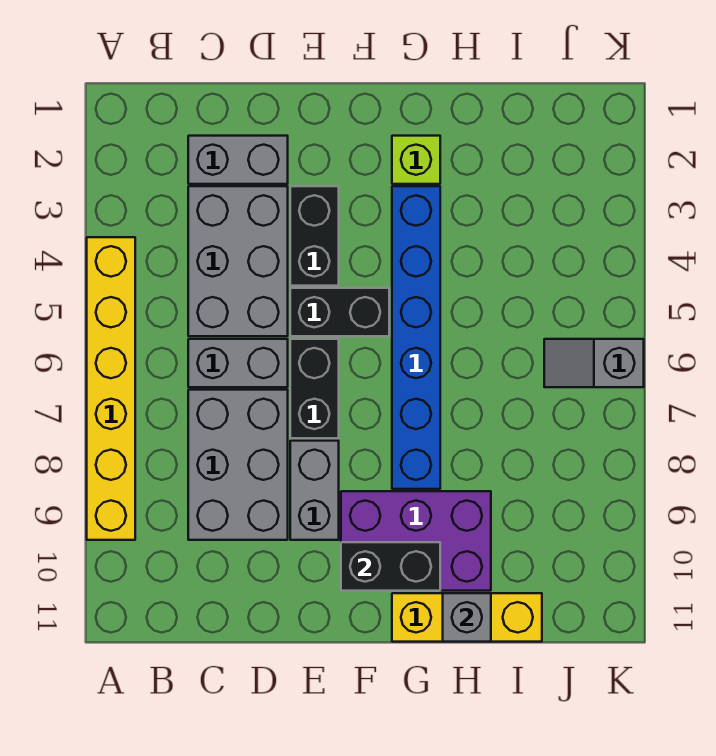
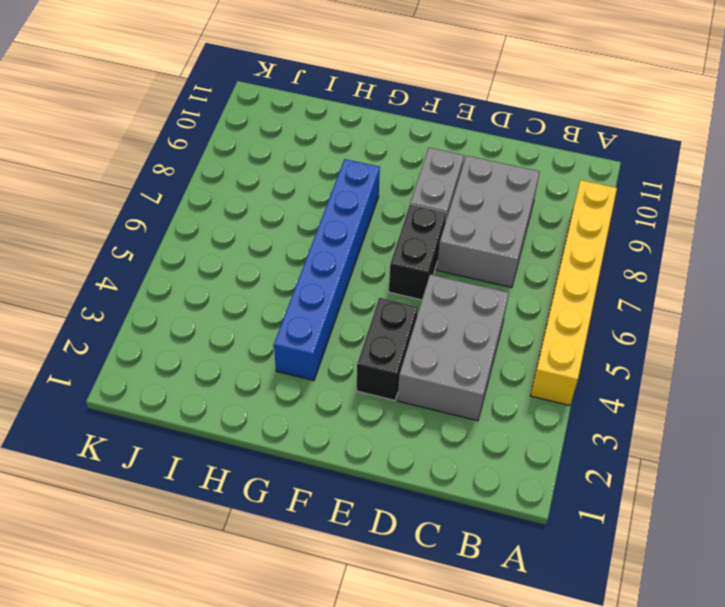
none -> grey 1x2 brick [188,136,288,184]
none -> grey 1x2 brick [188,339,288,387]
none -> black 1x2 brick [290,288,389,336]

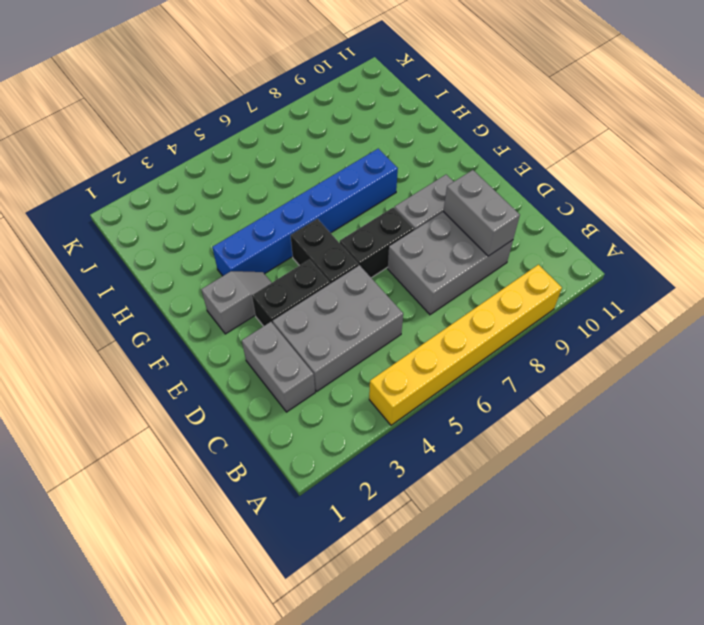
grey 1x2 brick [443,170,520,256] -> grey 1x2 brick moved to [188,339,288,387]
grey 1x2 slope [201,271,272,334] -> grey 1x2 slope turned to [544,339,644,387]
none -> purple 2x3 brick [341,491,491,591]
none -> lime 1x1 brick [392,136,440,184]
none -> yellow 1x3 brick [392,593,542,642]

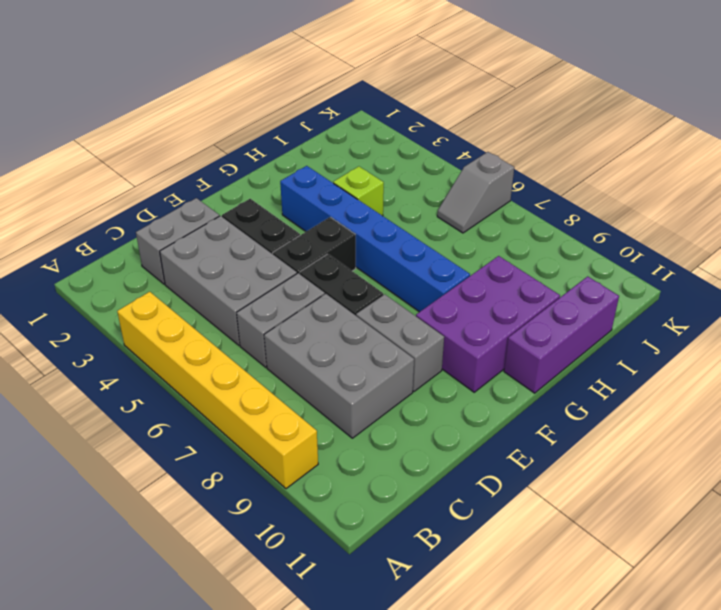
purple 1x3 brick [504,276,619,393] -> yellow 1x3 brick [392,593,542,642]
lime 1x1 brick [333,166,384,216] -> lime 1x1 brick moved to [392,136,440,184]
none -> black 1x2 brick [341,542,440,591]
none -> grey 1x1 brick [443,593,491,642]

